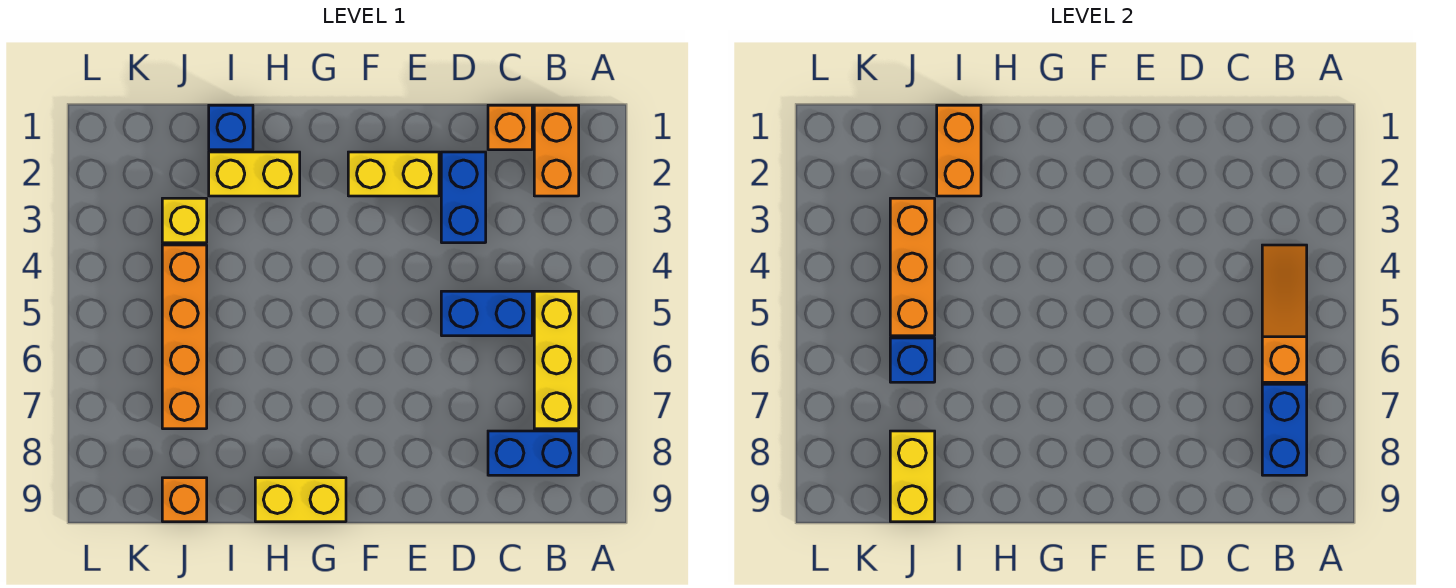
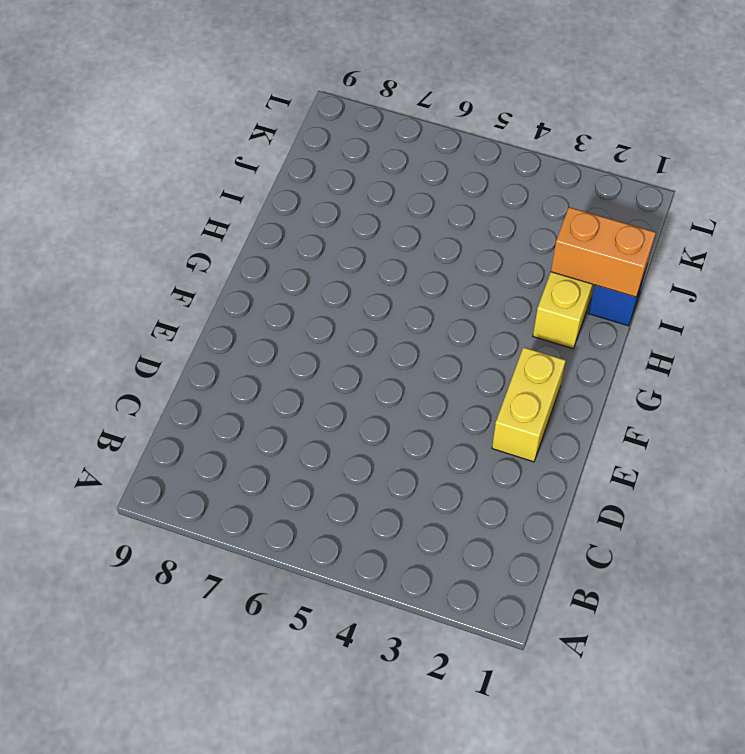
none -> orange 1x2 brick [534,105,579,196]
none -> yellow 1x3 brick [534,291,579,429]
none -> blue 1x2 brick [488,431,579,475]

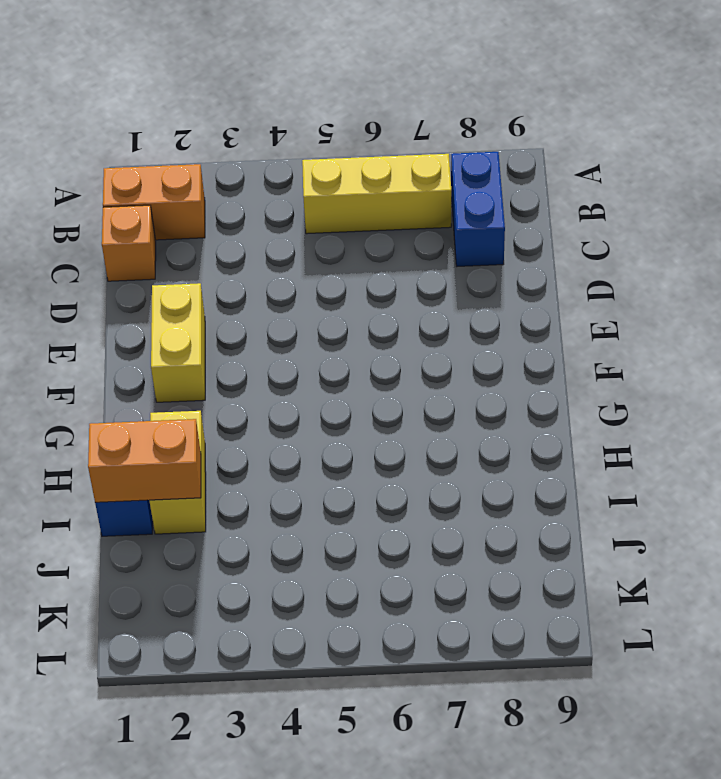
none -> blue 1x2 brick [441,291,532,336]
none -> blue 1x2 brick [441,152,486,243]
none -> yellow 1x2 brick [255,478,346,522]

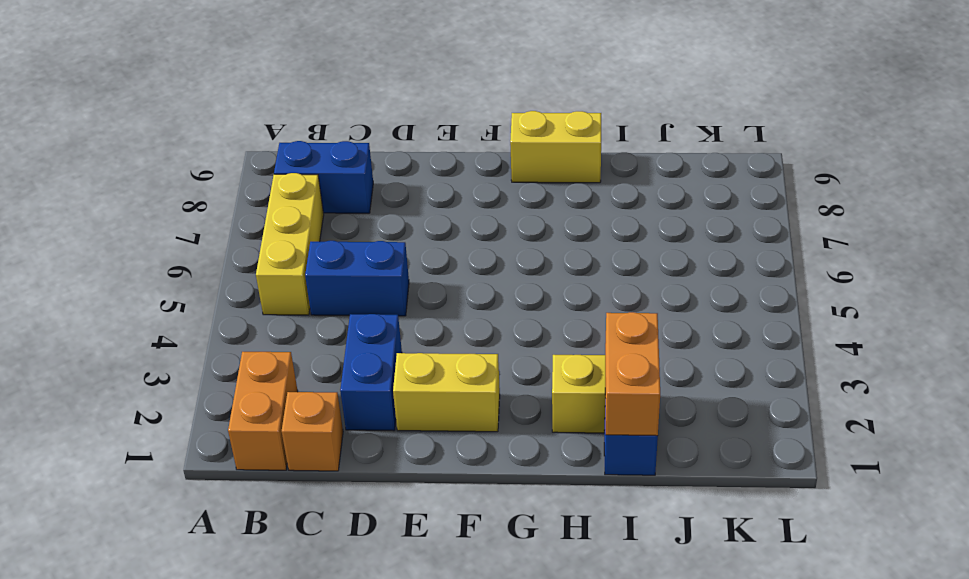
none -> yellow 1x1 brick [162,198,207,243]
none -> orange 1x4 brick [162,245,207,429]
none -> orange 1x1 brick [162,478,207,522]

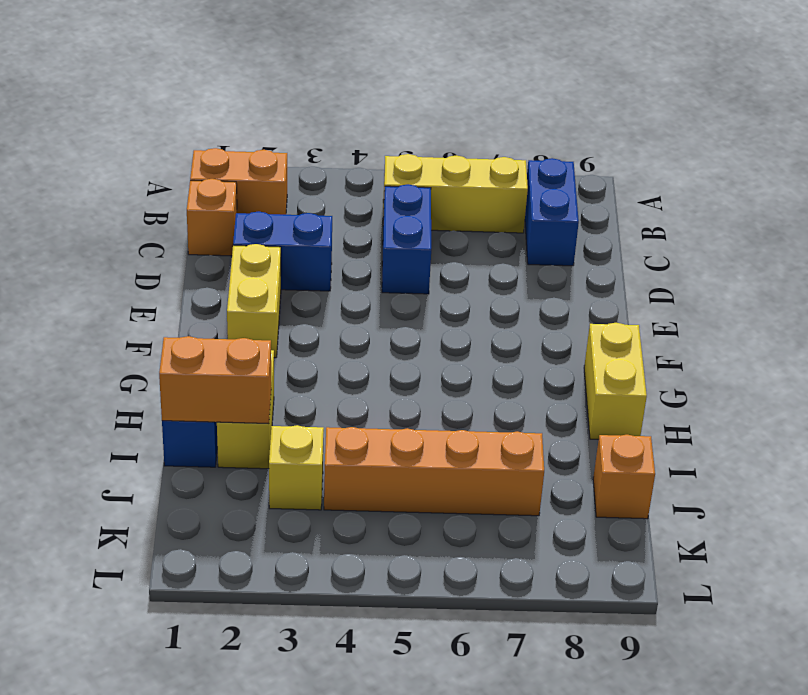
none -> orange 1x3 slope [1262,245,1307,382]
none -> blue 1x2 brick [1262,384,1307,475]
none -> orange 1x3 brick [890,198,935,336]

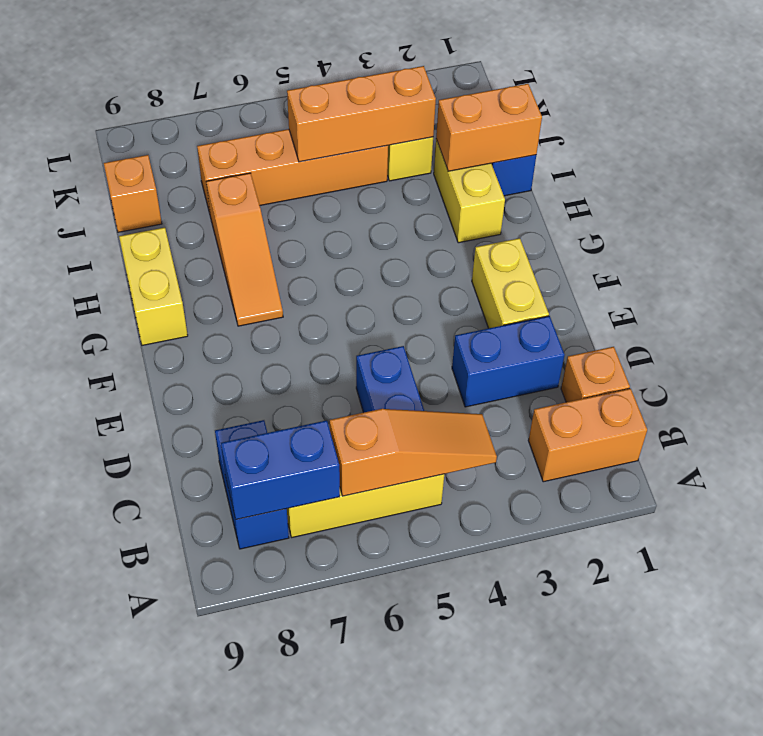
orange 1x3 slope [206,173,283,326] -> none
none -> blue 1x1 brick [890,338,935,382]
none -> yellow 1x2 brick [890,431,935,522]

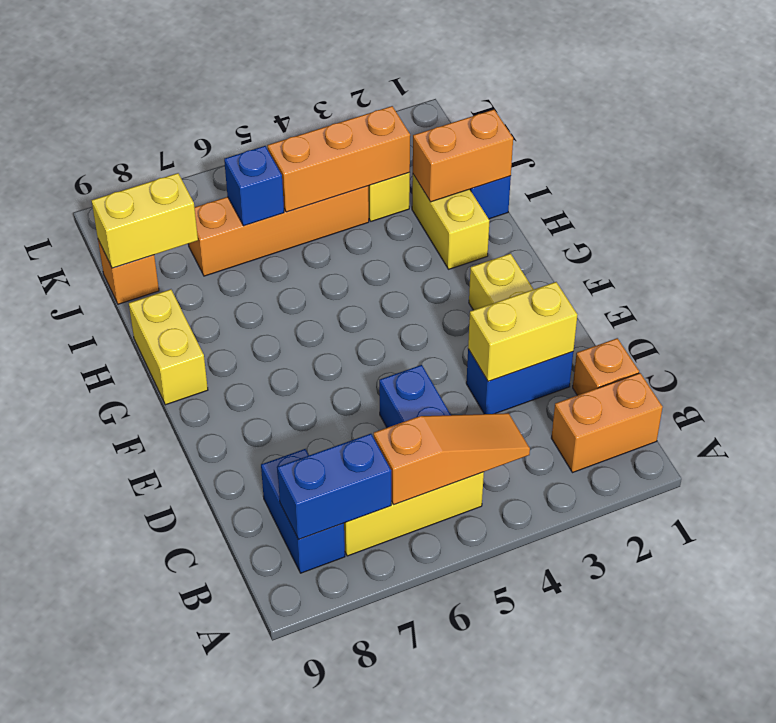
yellow 1x2 brick [468,282,577,382] -> none

